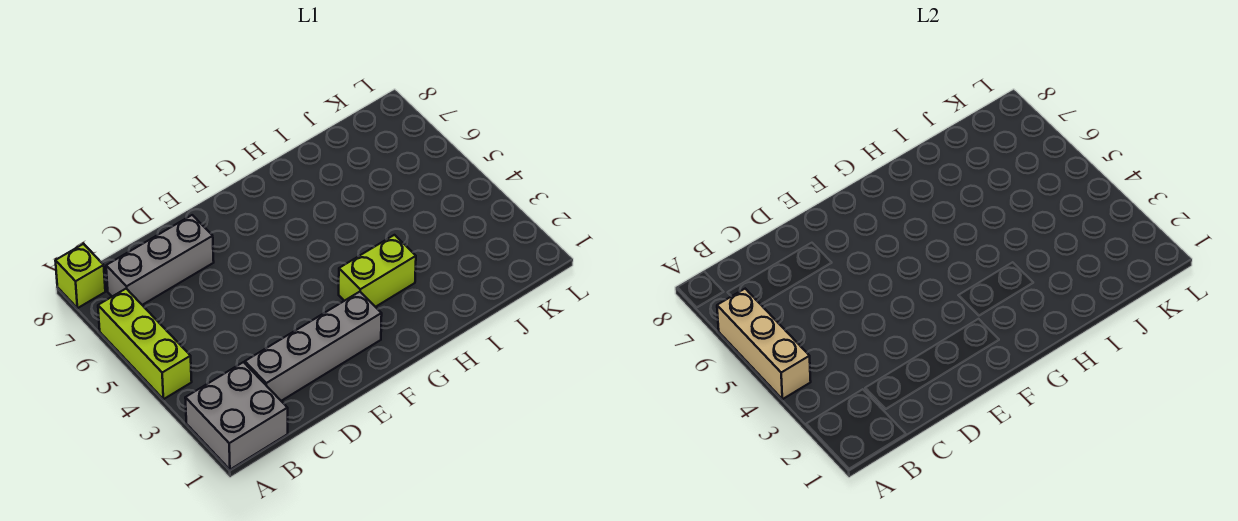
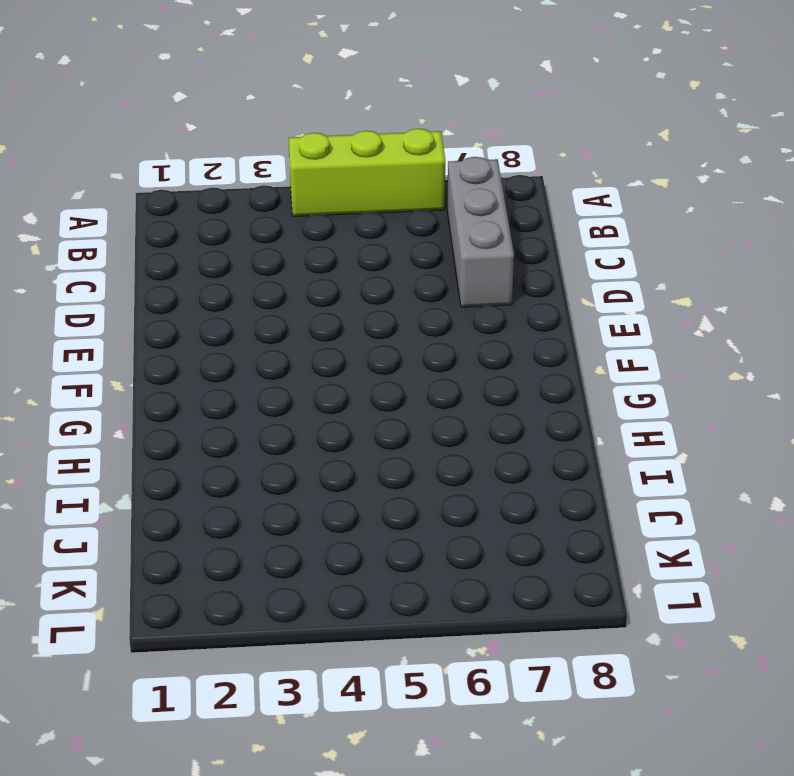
none -> grey 2x2 brick [185,362,288,470]
none -> lime 1x1 brick [55,244,105,308]

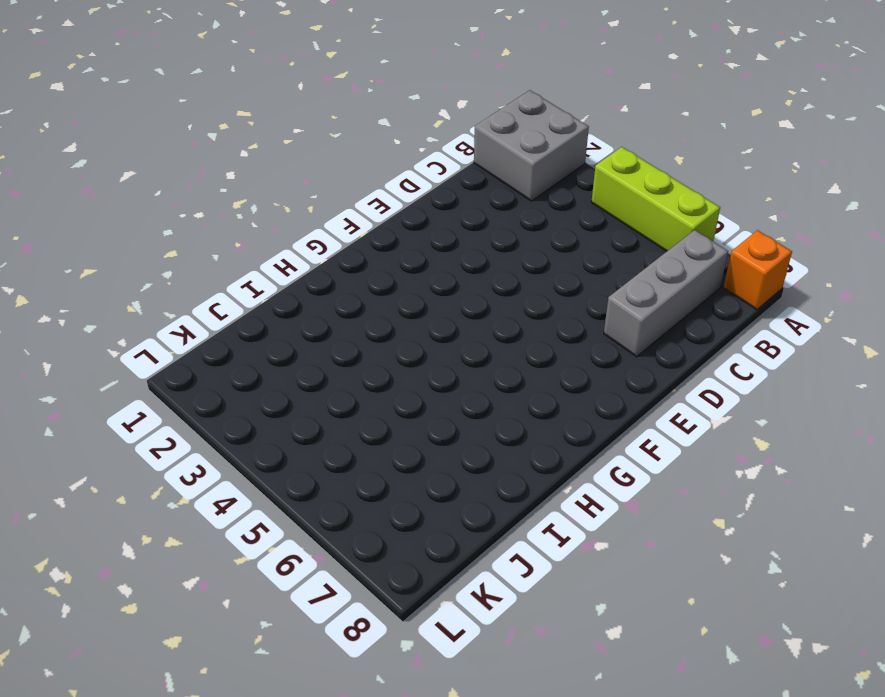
orange 1x1 brick [723,230,792,310] -> lime 1x1 brick [55,244,105,308]
none -> grey 1x4 brick [245,292,382,401]
none -> lime 1x2 brick [339,235,416,307]

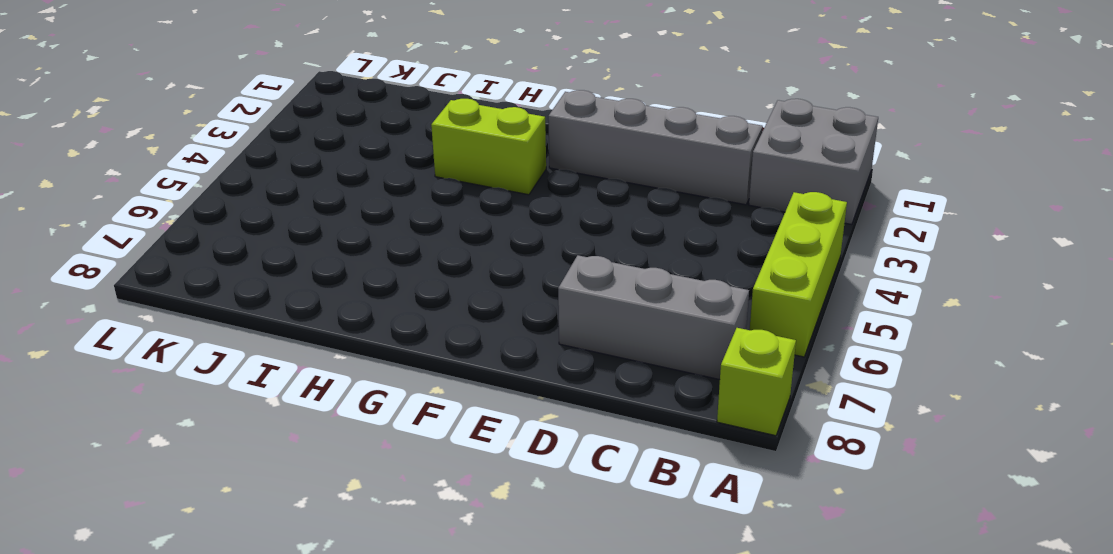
none -> tan 1x3 brick [717,289,811,399]

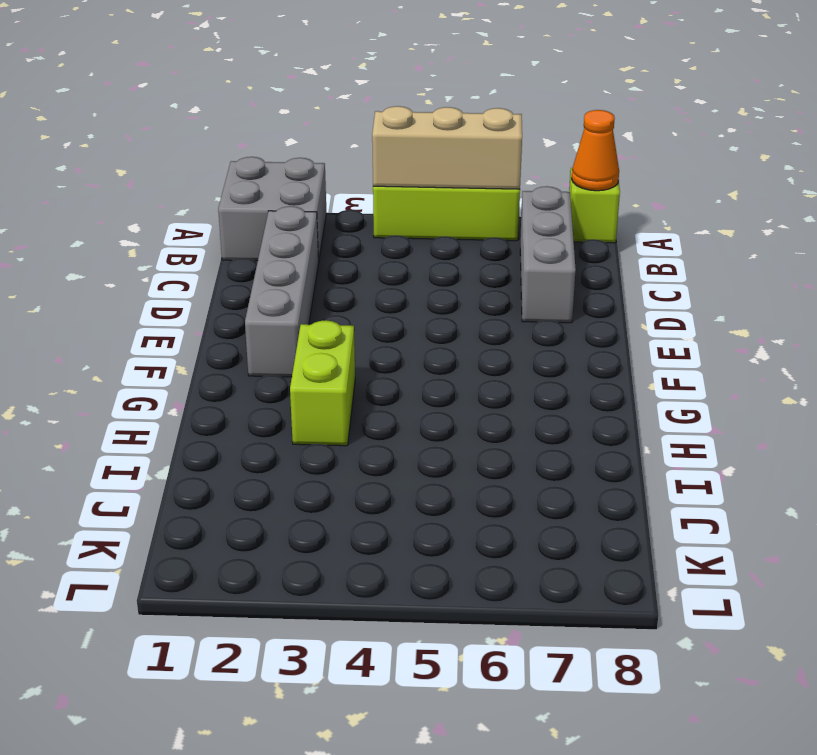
orange 1x1 cone [572,110,619,191] -> none

